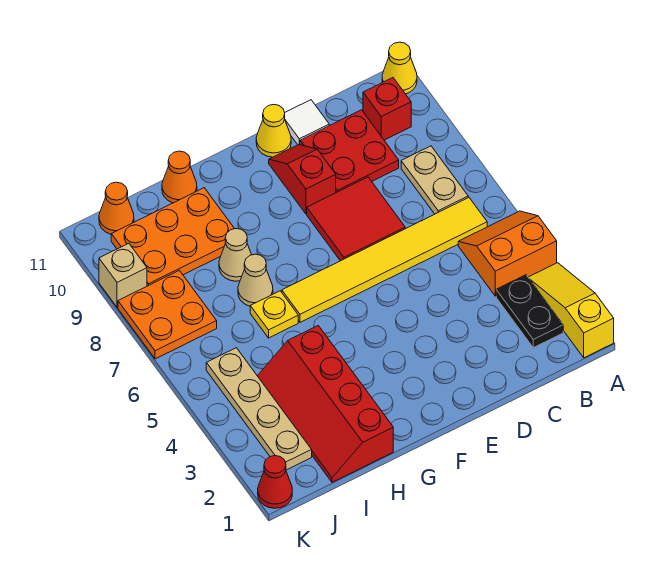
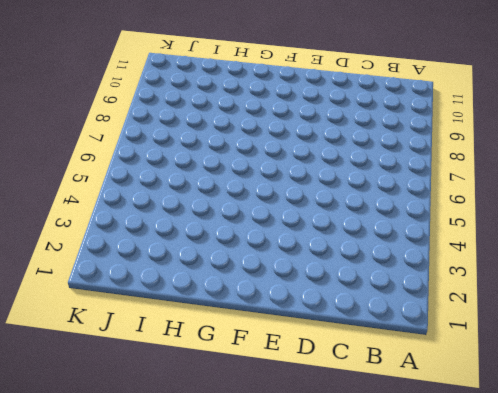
none -> yellow 1x3 slope [528,263,614,358]
none -> orange 2x2 slope [458,211,557,296]
none -> yellow 1x1 cone [382,42,417,94]

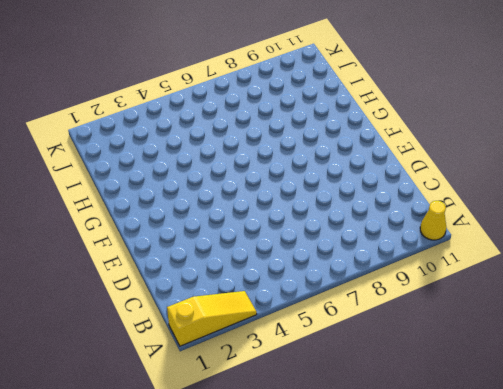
none -> orange 2x2 slope [458,211,557,296]
none -> black 1x2 plate [496,275,563,348]
none -> yellow 1x6 tile [282,197,487,322]

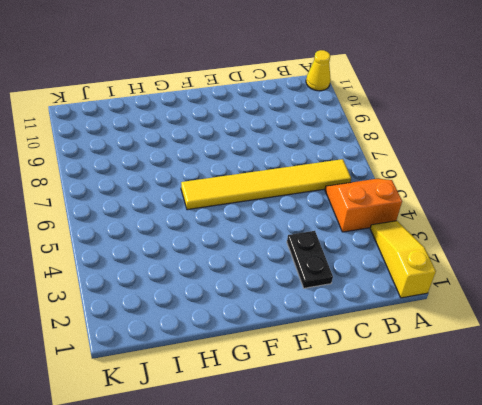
black 1x2 plate [287,231,333,288] -> black 1x2 plate moved to [496,275,563,348]
none -> tan 1x2 plate [401,146,468,214]
none -> red 1x1 brick [363,78,411,140]
none -> red 2x2 plate [300,110,399,193]

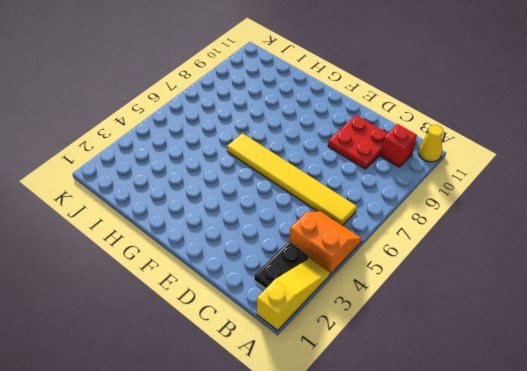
none -> tan 1x2 plate [401,146,468,214]
none -> red 2x2 tile [307,177,405,261]
none -> white 1x1 tile [285,100,329,145]

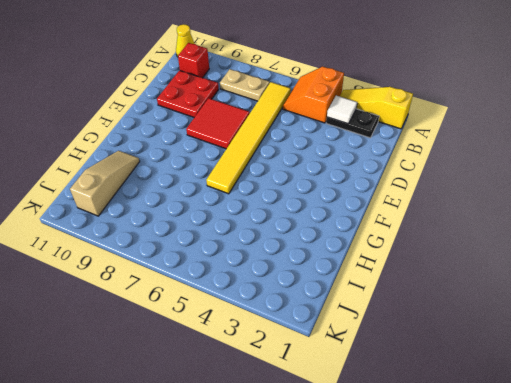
white 1x1 tile [327,96,357,124] -> white 1x1 tile moved to [285,100,329,145]
tan 1x3 slope [70,151,140,216] -> orange 2x3 plate [111,188,235,286]
none -> red 1x2 slope [269,145,336,214]
none -> yellow 1x1 cone [256,104,291,157]
none -> red 2x4 slope [258,326,393,482]

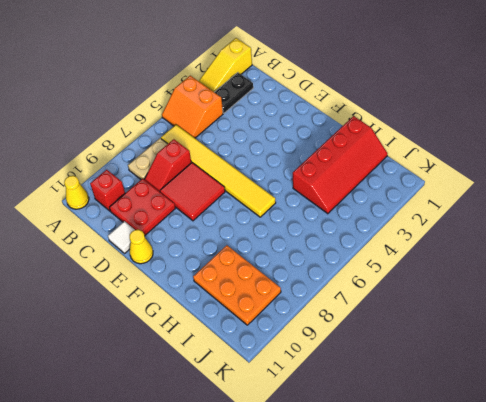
red 1x2 slope [144,139,191,192] -> red 1x2 slope moved to [269,145,336,214]
none -> yellow 1x1 plate [250,291,298,338]
none -> tan 1x1 cone [238,254,273,306]
none -> tan 1x1 cone [219,228,252,281]

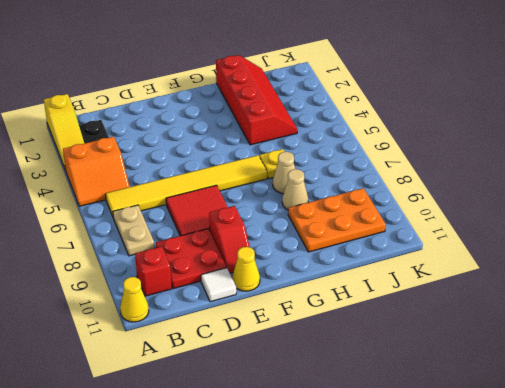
none -> orange 1x1 cone [162,151,197,203]
none -> tan 1x4 plate [206,348,312,470]
none -> orange 2x2 plate [118,270,217,359]

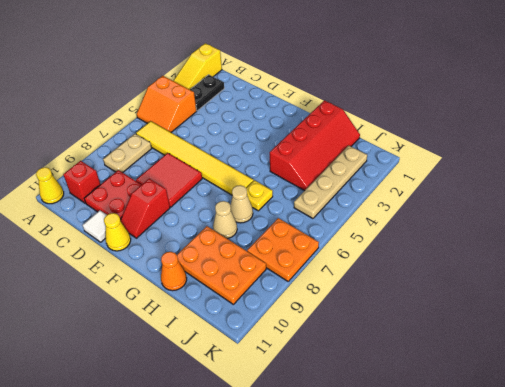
none -> orange 1x1 cone [99,182,134,234]
none -> red 1x1 cone [258,456,292,508]
none -> tan 1x1 brick [99,243,147,307]

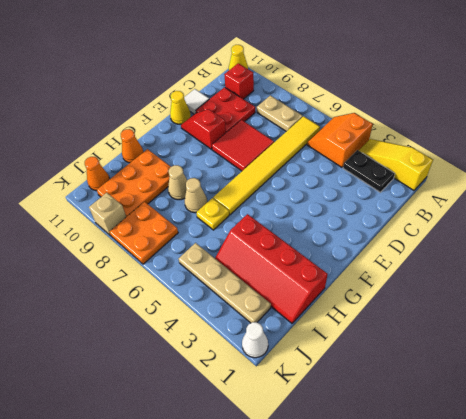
white 1x1 cone [242,322,268,358] -> red 1x1 cone [258,456,292,508]

